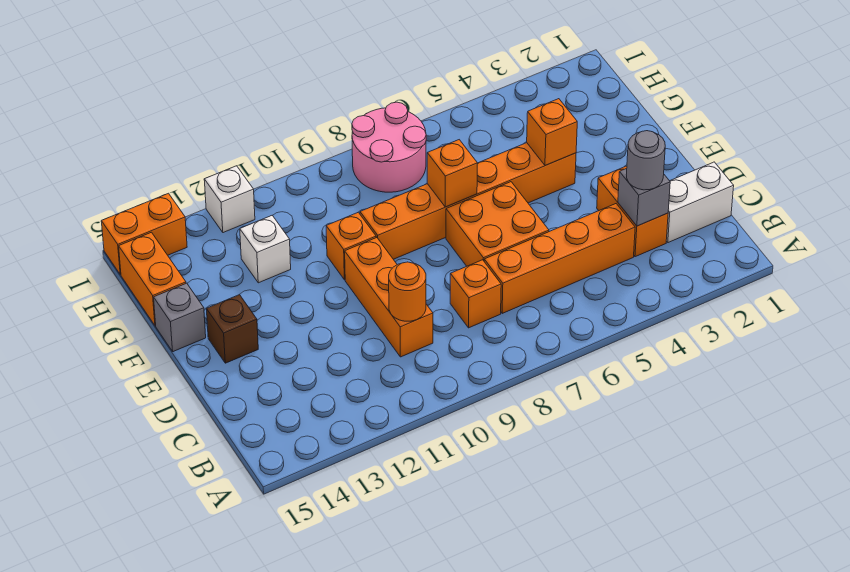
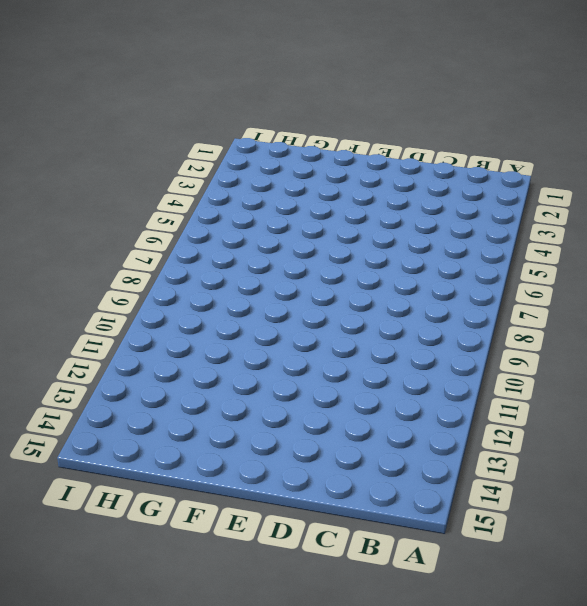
none -> white 1x2 brick [666,162,734,243]
none -> orange 1x2 brick [597,166,668,257]
none -> orange 1x4 brick [484,204,635,313]

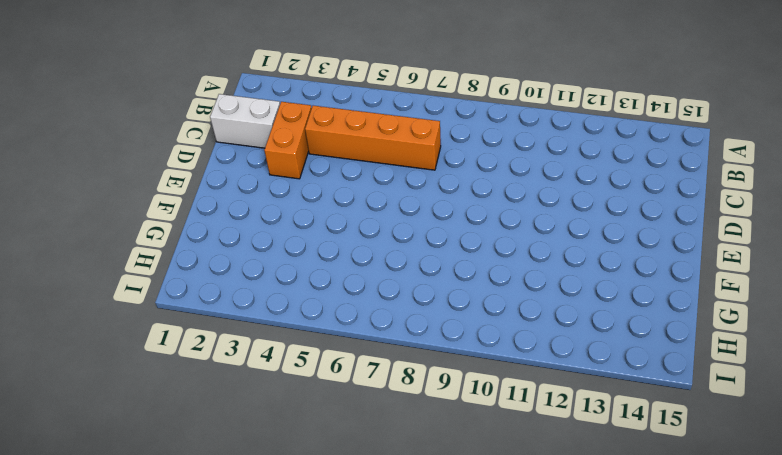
none -> orange 1x1 brick [450,260,501,328]
none -> orange 1x3 brick [345,237,433,357]
none -> orange 2x2 brick [446,182,549,266]

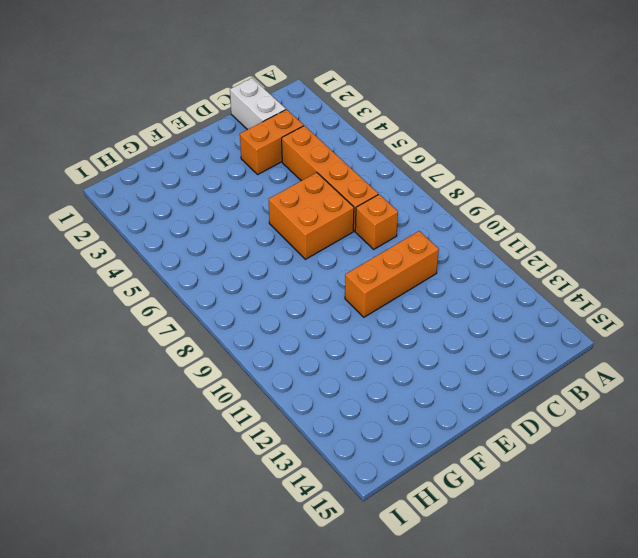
none -> brown 1x1 brick [206,295,258,363]
none -> orange 1x6 brick [360,143,576,259]
none -> orange 1x1 brick [326,212,376,280]

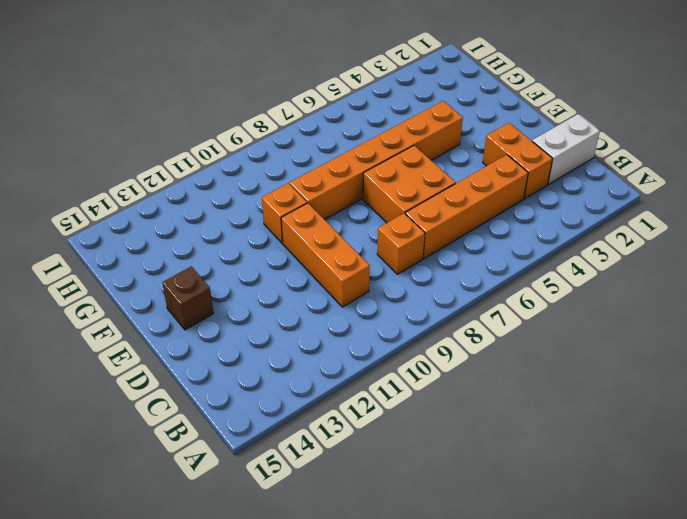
none -> grey 1x1 brick [154,283,206,352]
none -> white 1x1 brick [240,215,291,283]
none -> orange 1x2 brick [119,232,186,326]

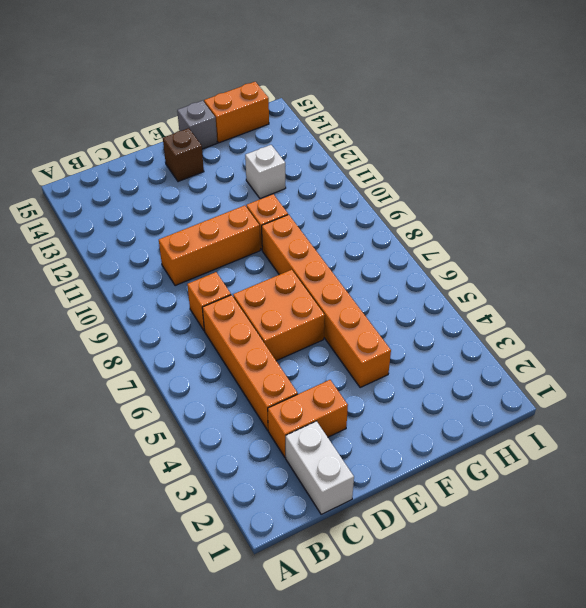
none -> pink 2x2 round brick [352,102,426,192]
none -> white 1x1 brick [204,166,255,233]
none -> orange 1x2 brick [101,193,187,275]

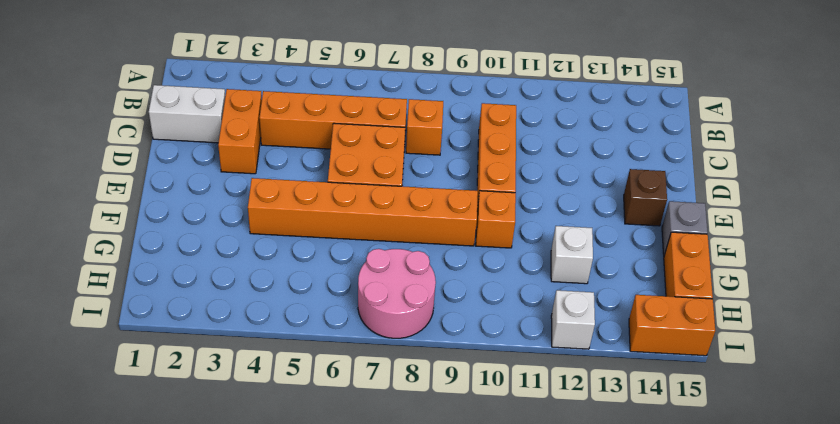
none -> grey 1x1 brick [618,169,670,226]
none -> orange 1x1 round brick [389,262,426,321]
none -> orange 1x1 brick [527,99,577,166]

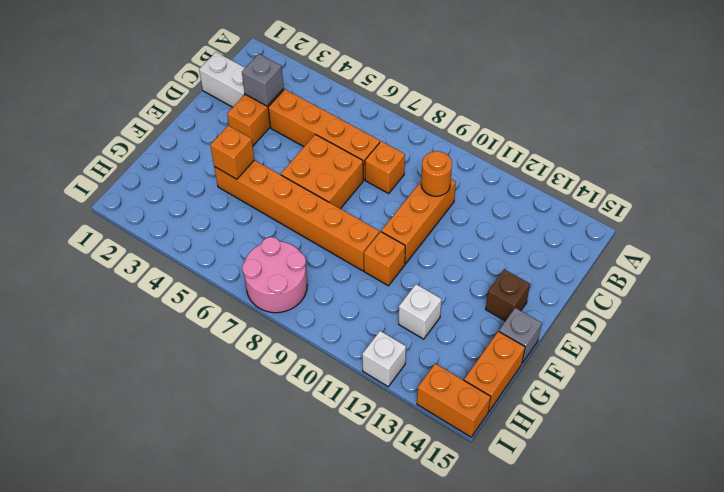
none -> orange 1x1 brick [427,140,477,207]
none -> grey 1x1 round brick [626,131,665,190]

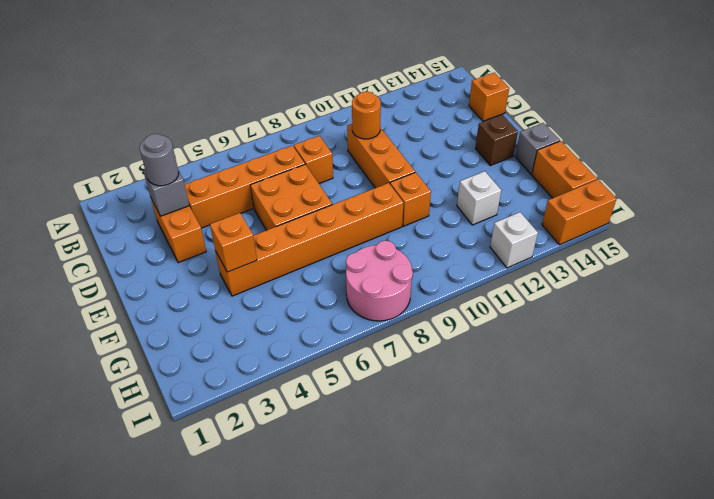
orange 1x1 brick [469,73,509,121] -> orange 1x1 brick moved to [427,140,477,207]
none -> white 1x2 brick [666,162,734,243]

